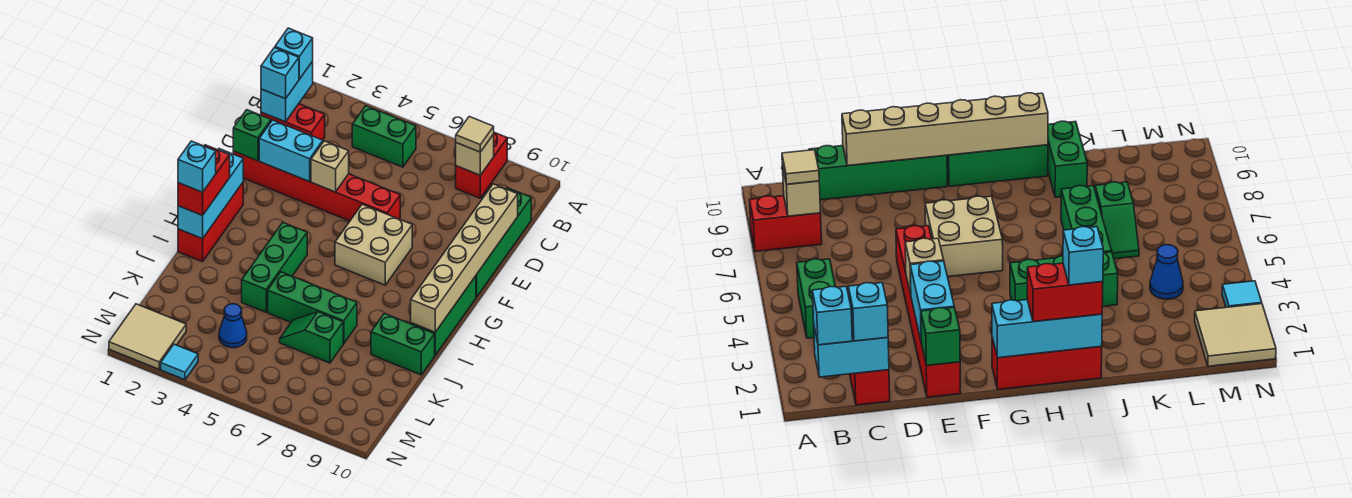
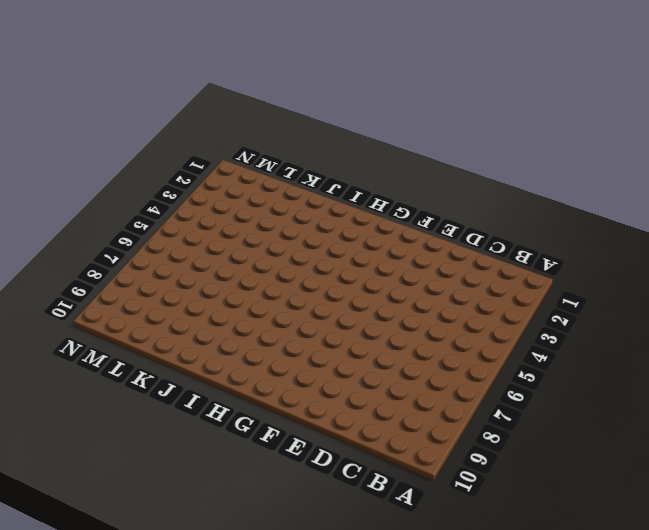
none -> red 1x2 brick [456,132,507,198]
none -> green 1x2 brick [352,106,416,167]
none -> red 1x2 brick [261,104,325,140]

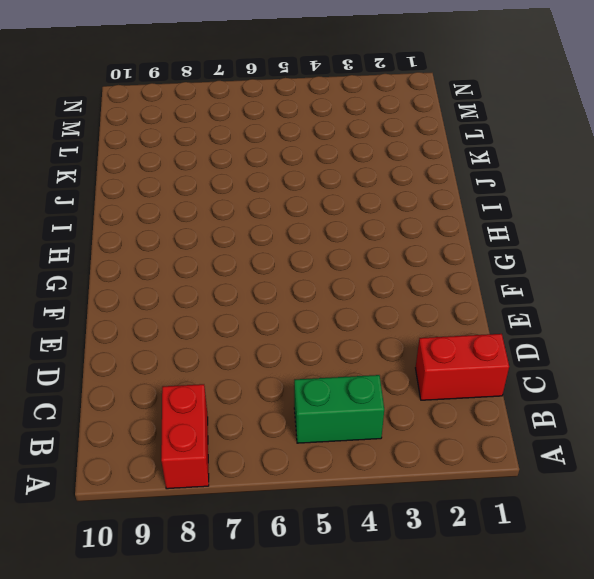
none -> green 1x4 brick [476,188,531,297]
none -> red 1x6 brick [233,151,400,221]
none -> tan 2x2 brick [335,204,412,285]

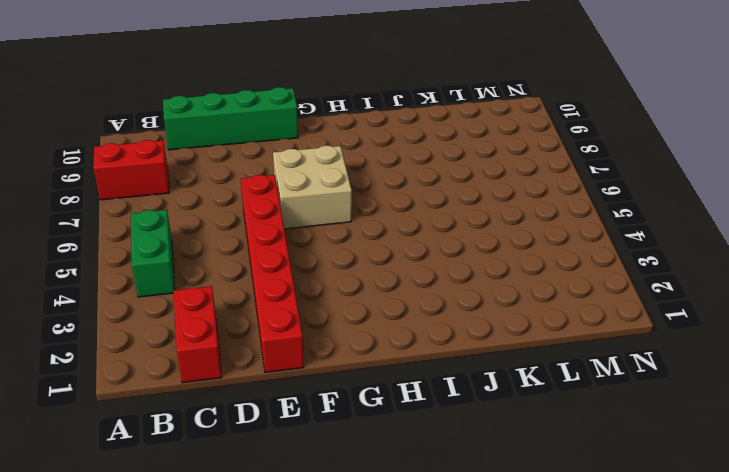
none -> red 1x3 brick [178,183,243,262]
none -> green 1x3 brick [411,276,476,355]
none -> green 1x3 brick [242,223,307,312]

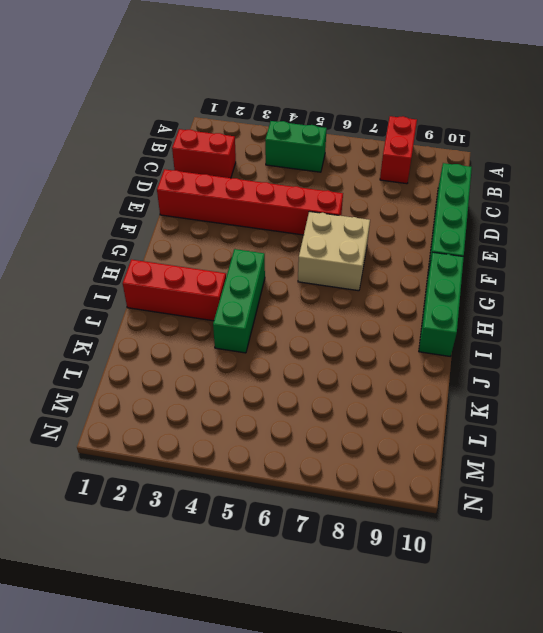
red 1x3 brick [123,260,226,321] -> red 1x3 brick turned to [178,183,243,262]
none -> green 1x3 brick [268,272,357,344]
none -> green 1x2 brick [371,313,435,375]
none -> green 1x2 slope [280,312,343,363]

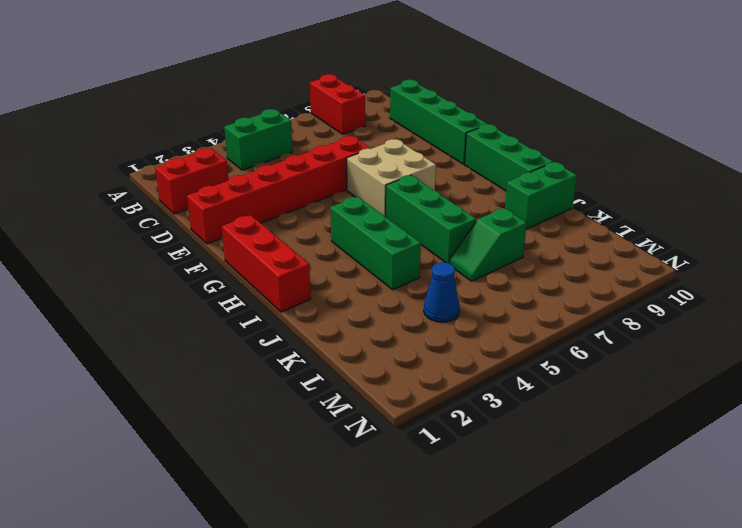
green 1x3 brick [386,176,476,263] -> green 1x3 brick turned to [268,272,357,344]
none -> tan 2x2 tile [109,304,186,369]
none -> cyan 1x1 tile [161,344,198,380]
none -> cyan 1x2 brick [261,61,313,122]

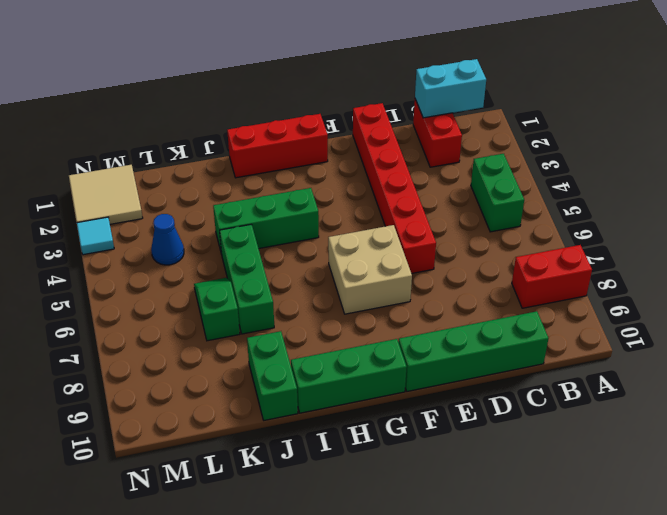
none -> tan 1x1 brick [456,134,494,175]
none -> tan 1x6 brick [411,184,518,332]
none -> green 1x1 brick [233,110,271,161]

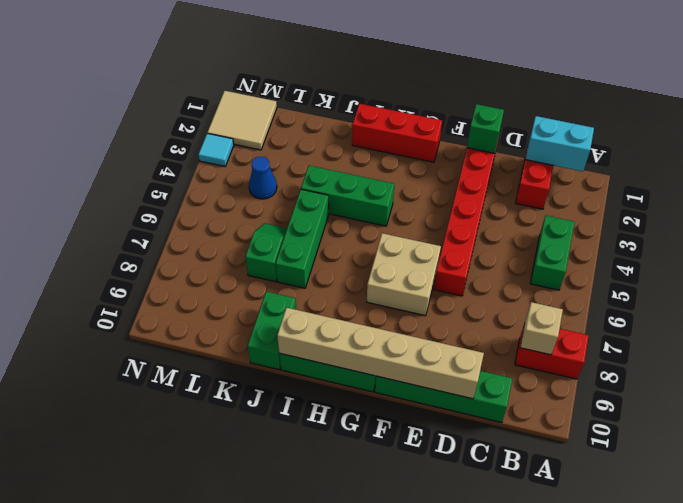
none -> cyan 1x2 brick [259,120,323,182]
none -> tan 1x1 brick [311,141,349,192]
none -> cyan 1x3 brick [178,149,243,239]

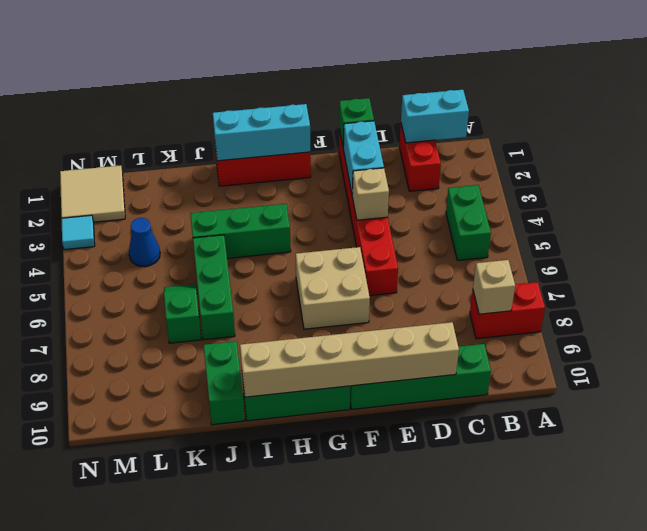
none -> cyan 1x1 brick [275,28,313,79]
none -> tan 1x1 tile [456,117,494,152]
none -> cyan 1x1 brick [261,48,299,99]

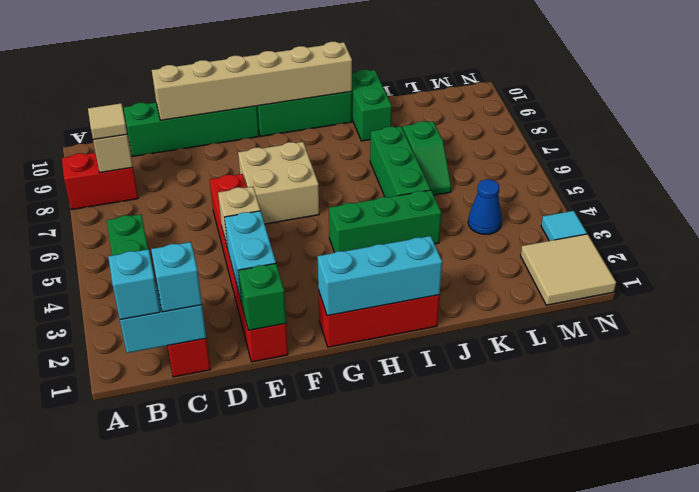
none -> red 1x2 brick [178,145,230,215]
none -> cyan 1x1 brick [178,141,216,192]

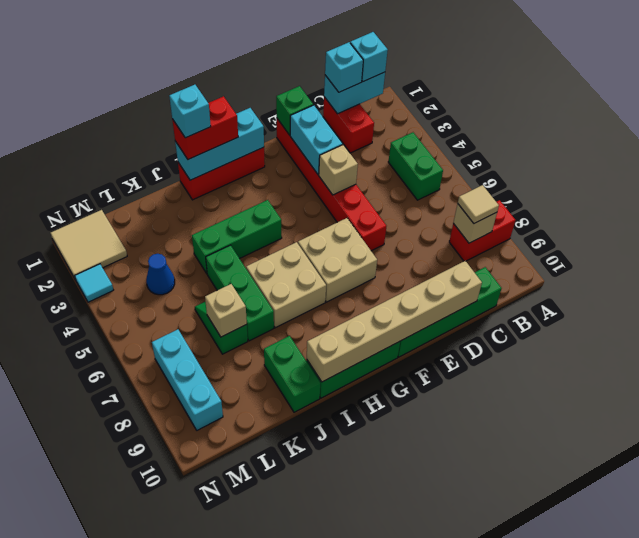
tan 2x2 brick [246,242,326,328] -> none
tan 1x1 brick [205,284,247,337] -> none
cyan 1x3 brick [152,329,223,430] -> none

